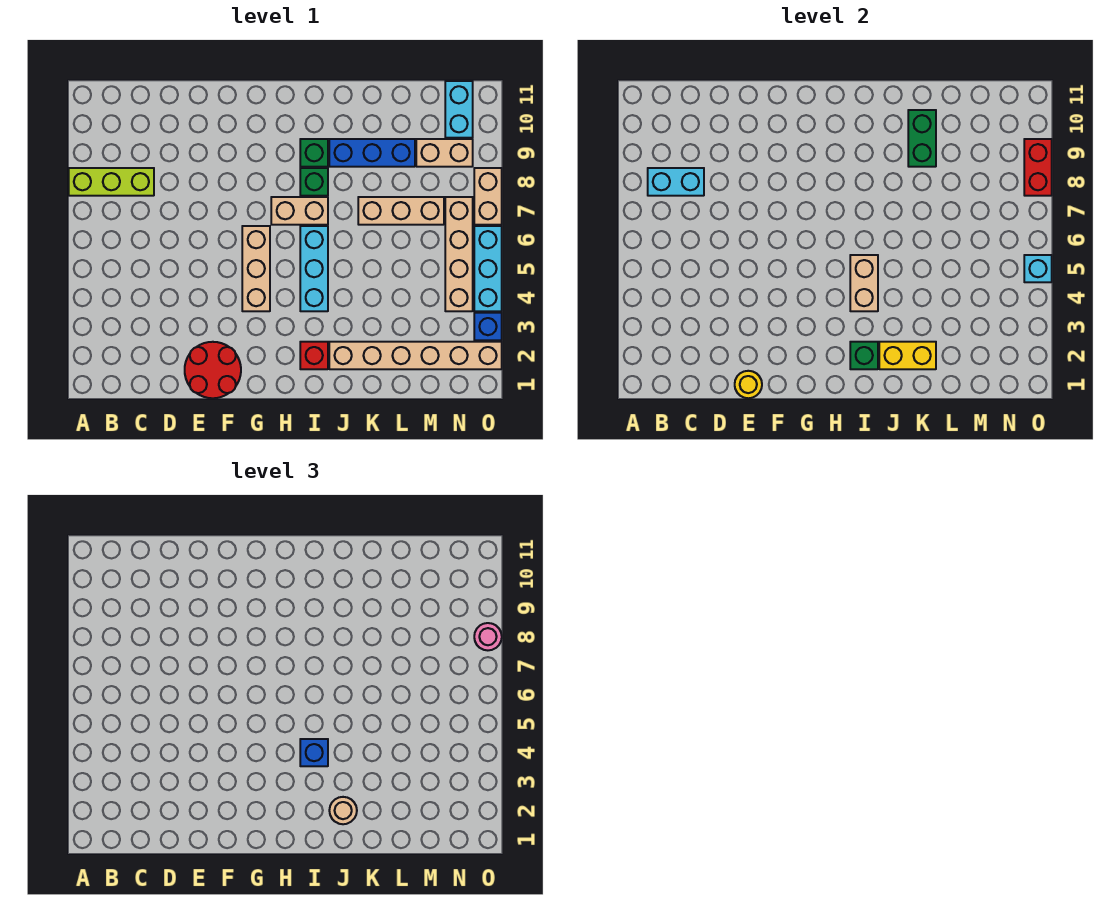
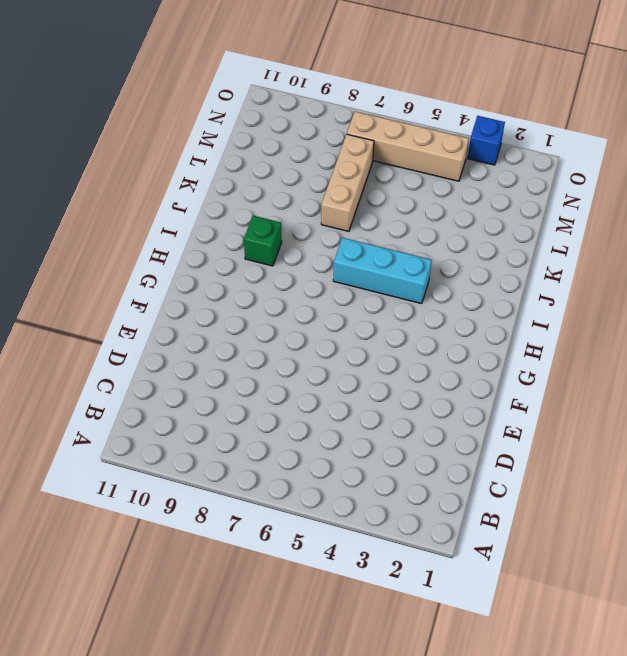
none -> lime 1x3 brick [69,168,154,196]
none -> red 2x2 round brick [185,342,241,398]
none -> tan 1x3 brick [242,226,270,311]

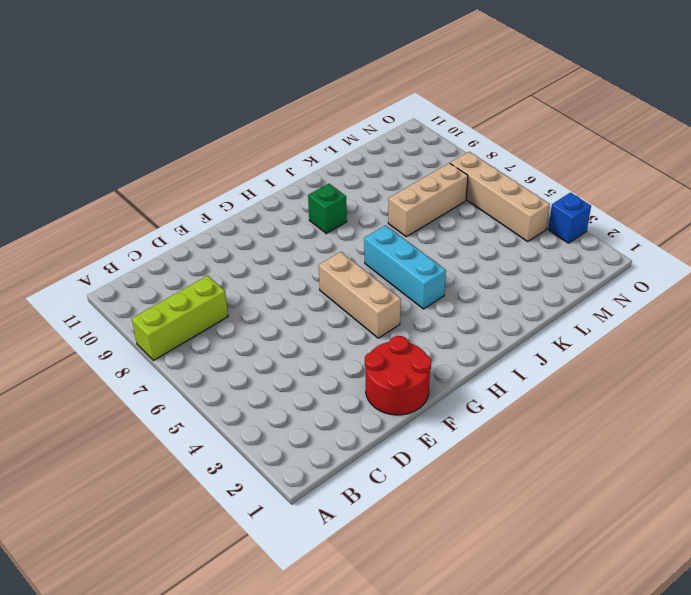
none -> tan 1x2 brick [271,197,328,225]
none -> red 1x1 brick [300,342,328,369]
none -> green 1x1 brick [300,168,328,196]

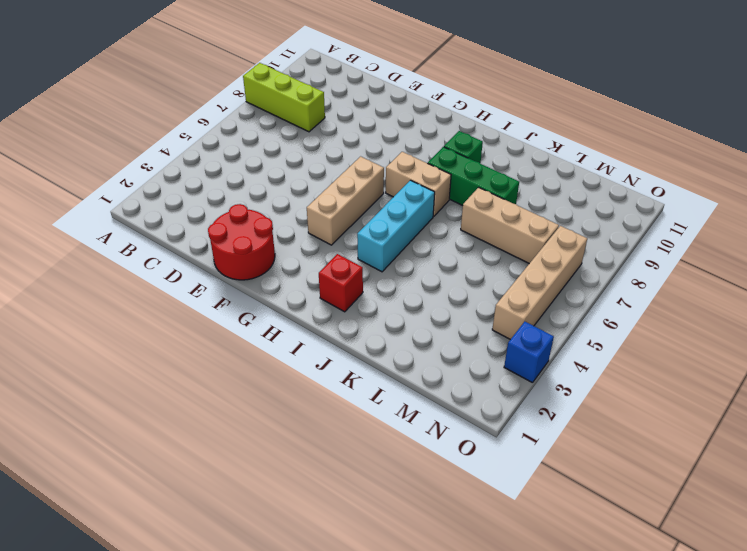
green 1x3 brick [428,147,519,206] -> green 1x1 brick [300,168,328,196]
none -> tan 1x6 brick [329,342,502,369]
none -> blue 1x3 brick [329,139,415,167]
none -> tan 1x2 brick [416,139,473,167]

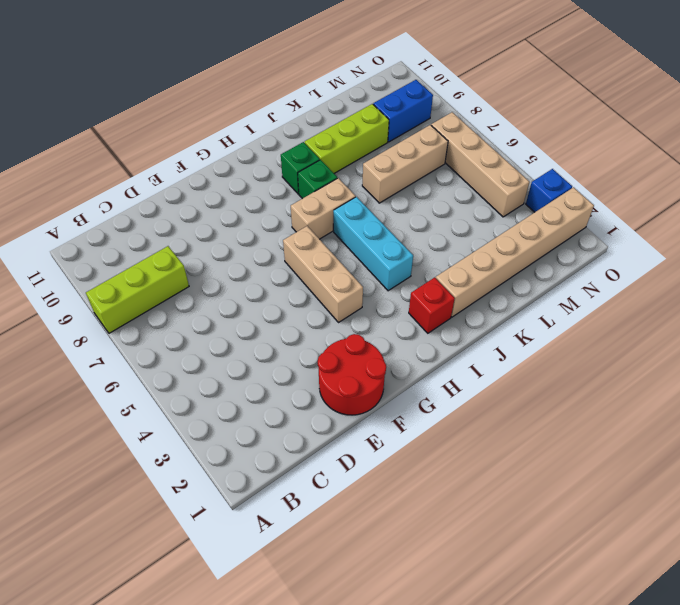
lime 1x3 brick [305,104,389,173] -> blue 1x3 brick [329,139,415,167]
blue 1x2 brick [373,80,433,142] -> tan 1x2 brick [416,139,473,167]
none -> cyan 1x2 brick [445,81,473,138]
none -> cyan 1x3 brick [474,226,502,311]
none -> tan 1x2 brick [474,168,502,225]

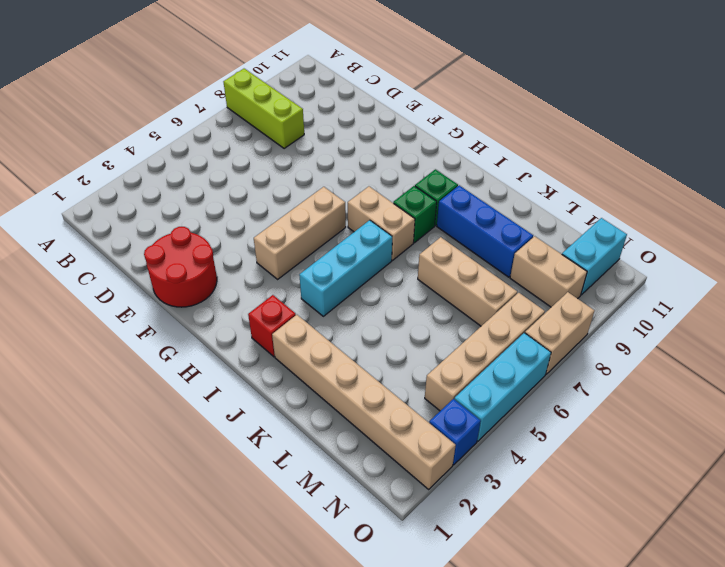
none -> cyan 1x2 brick [648,168,704,196]
none -> yellow 1x1 round brick [735,371,762,398]
none -> green 1x1 brick [850,342,878,369]

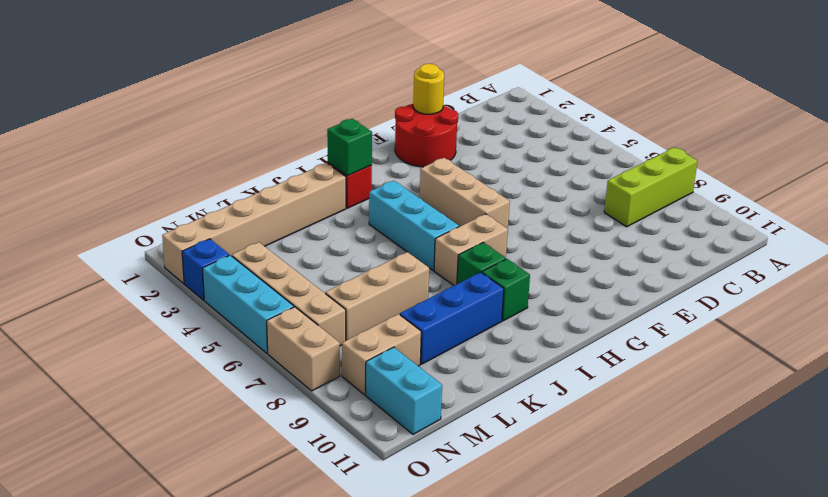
none -> cyan 1x2 brick [648,168,704,196]
none -> tan 1x2 brick [850,255,878,311]
none -> yellow 1x2 brick [879,342,936,369]

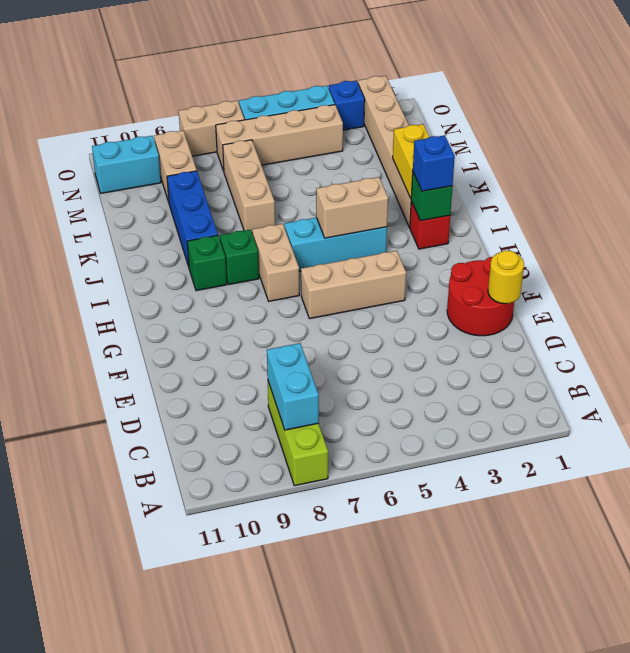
blue 1x1 brick [413,135,455,191] -> blue 1x1 brick moved to [300,739,328,766]
none -> green 1x2 brick [908,110,936,167]
none -> cyan 1x1 brick [1024,255,1052,282]
none -> red 1x2 brick [1024,139,1052,196]

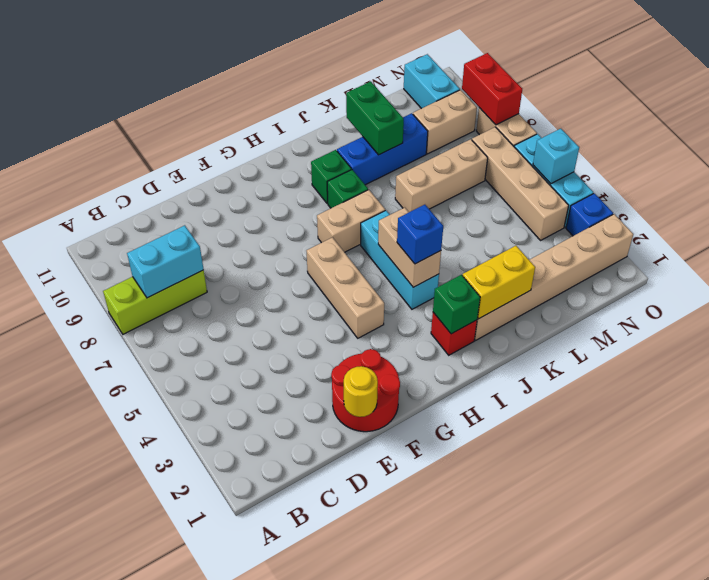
none -> tan 1x1 round brick [329,797,357,824]
none -> pink 1x1 round brick [474,623,502,650]

